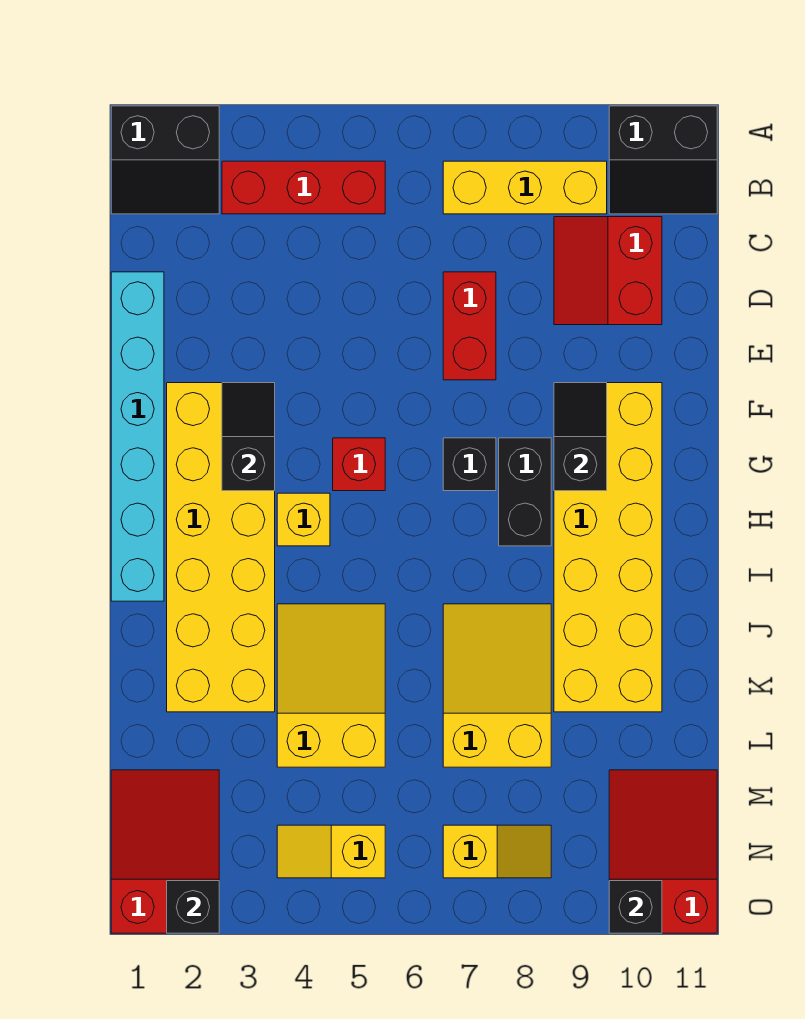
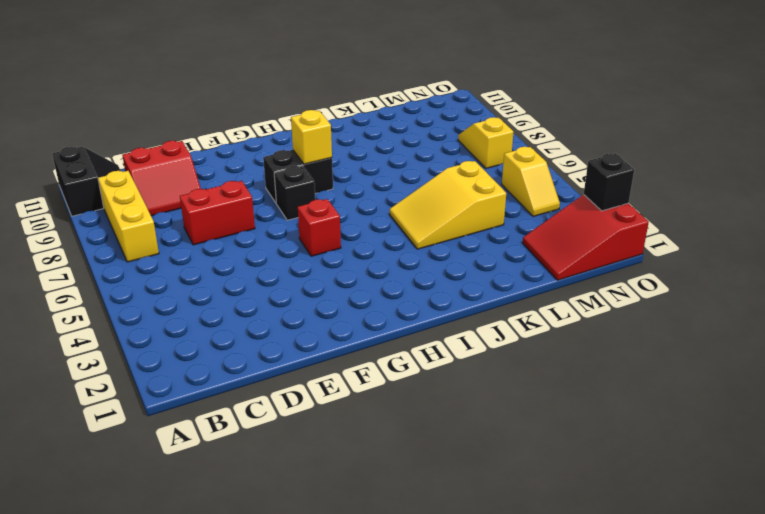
yellow 1x1 brick [291,110,332,164] -> yellow 1x1 brick moved to [277,493,330,546]
none -> black 2x2 slope [111,106,219,214]
none -> red 1x3 brick [222,161,385,214]
none -> cyan 1x6 brick [111,272,164,601]

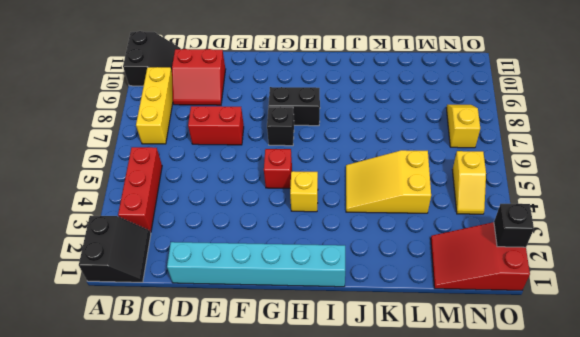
none -> yellow 2x6 brick [167,383,275,712]
none -> yellow 2x6 brick [554,383,662,712]
none -> yellow 2x3 slope [443,604,551,767]

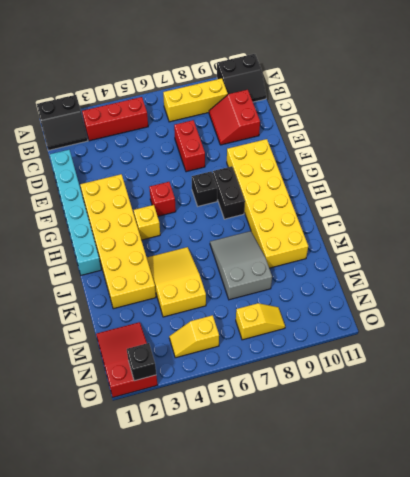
grey 2x3 slope [210,231,272,300] -> yellow 2x3 slope [443,604,551,767]
none -> red 2x3 slope [609,770,717,933]
none -> black 1x2 slope [222,383,275,491]
none -> black 1x2 slope [554,383,607,491]

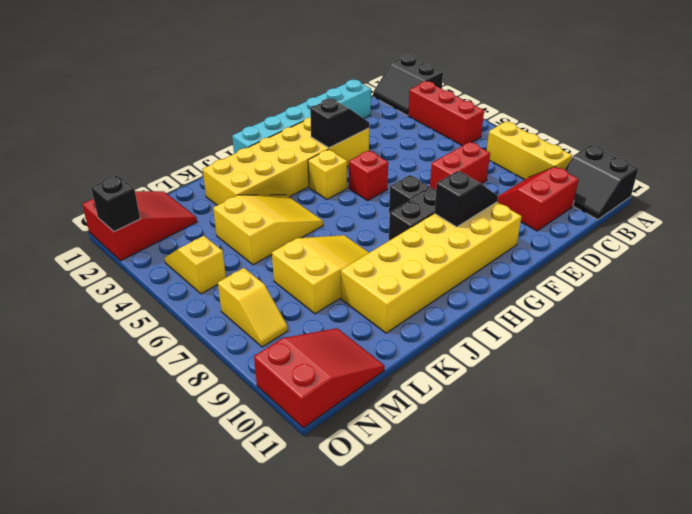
none -> black 1x1 brick [609,881,662,933]

